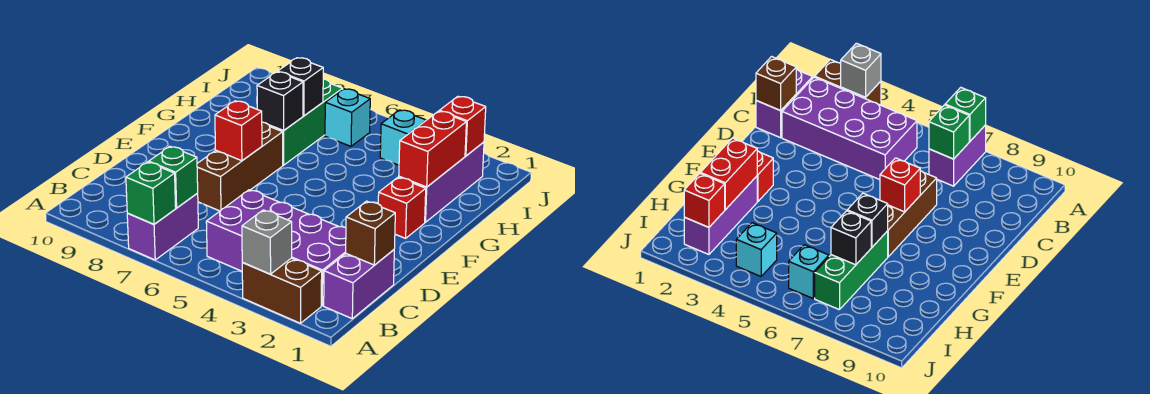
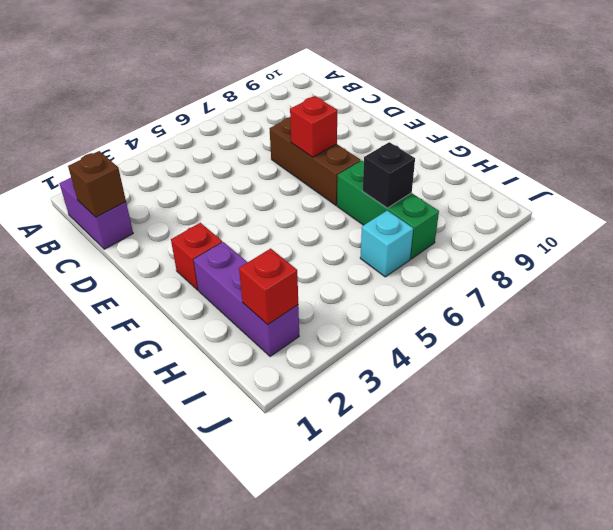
none -> brown 1x2 brick [242,258,322,323]
none -> purple 1x2 brick [127,193,198,260]
none -> purple 2x4 brick [206,190,346,306]

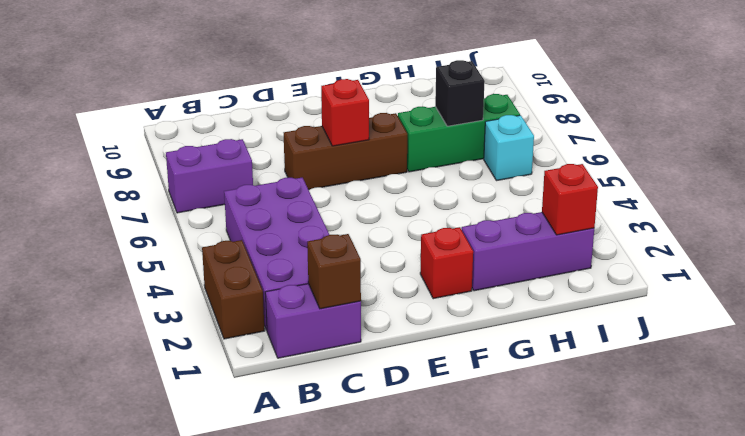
none -> cyan 1x1 brick [380,110,426,165]
none -> grey 1x1 brick [242,210,292,274]
none -> green 1x1 brick [126,162,176,224]

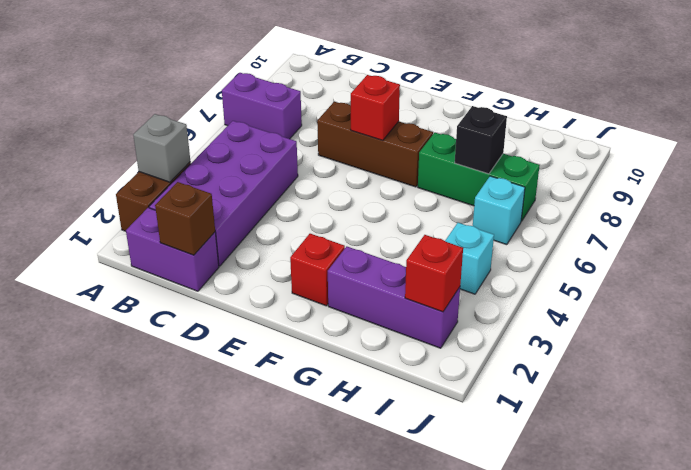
none -> green 1x1 brick [126,162,176,224]
none -> green 1x1 brick [149,146,198,208]
none -> red 1x2 brick [399,111,466,187]

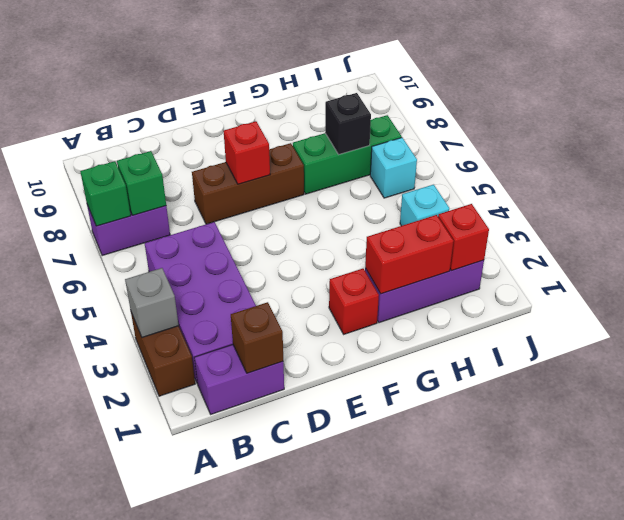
none -> black 1x1 brick [257,72,303,131]

